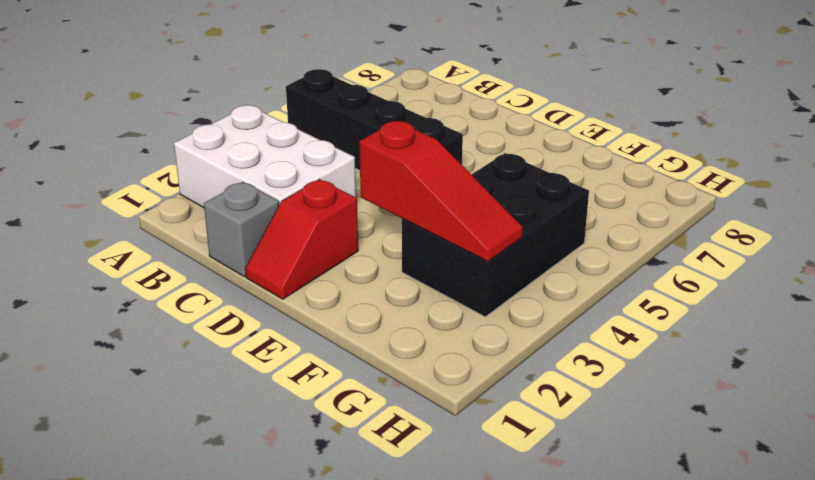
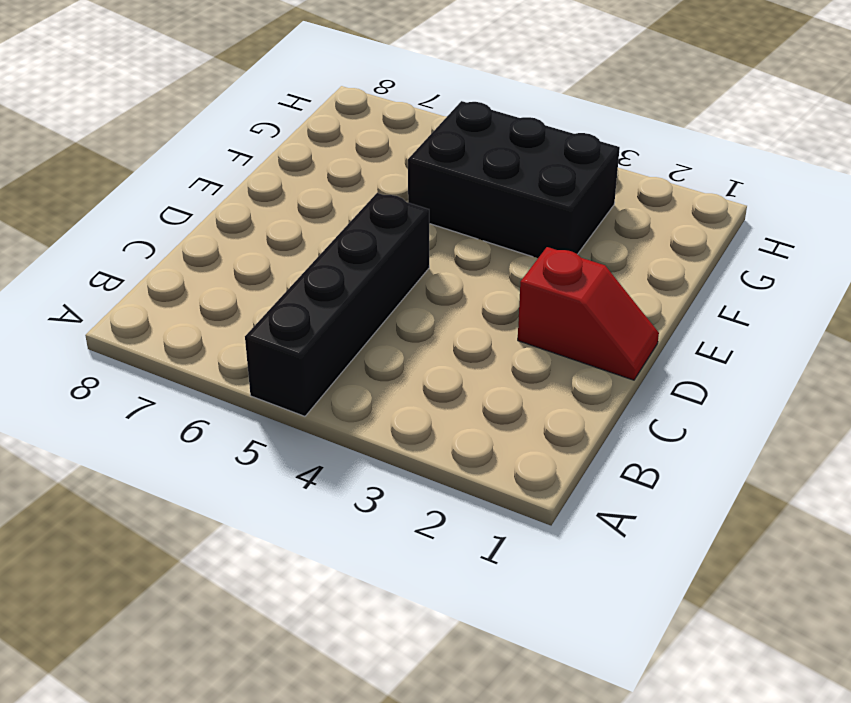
none -> white 2x3 brick [174,105,356,208]
none -> grey 1x1 brick [204,182,279,277]

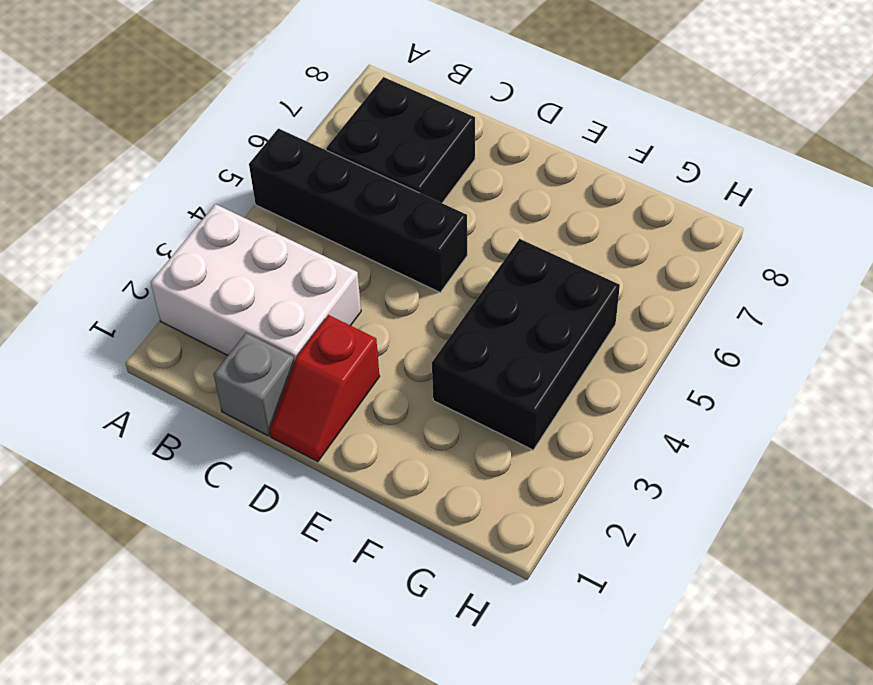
black 2x2 brick [326,77,475,203] -> none
none -> red 1x3 slope [359,121,523,261]

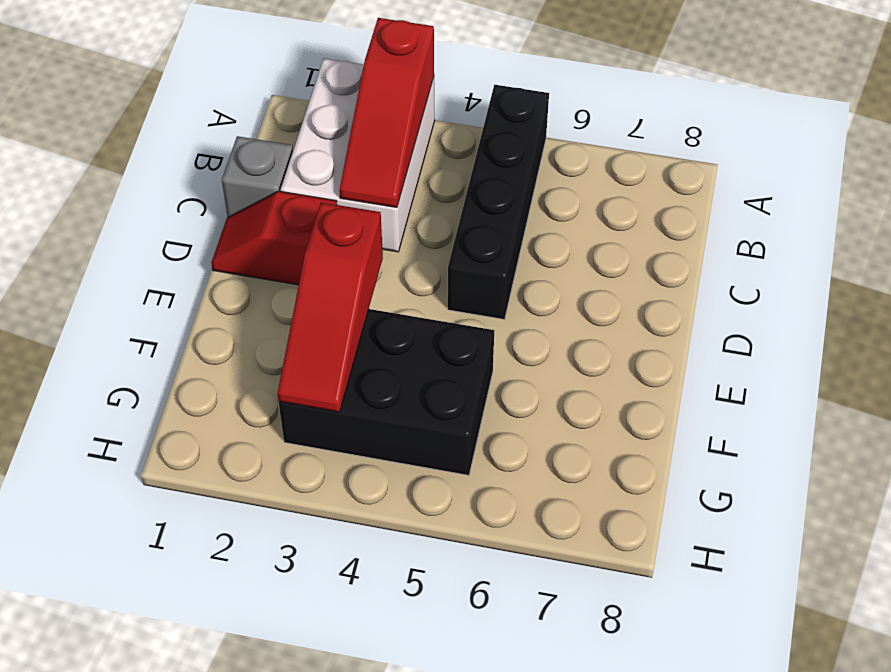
red 1x3 slope [339,18,434,207] -> none

